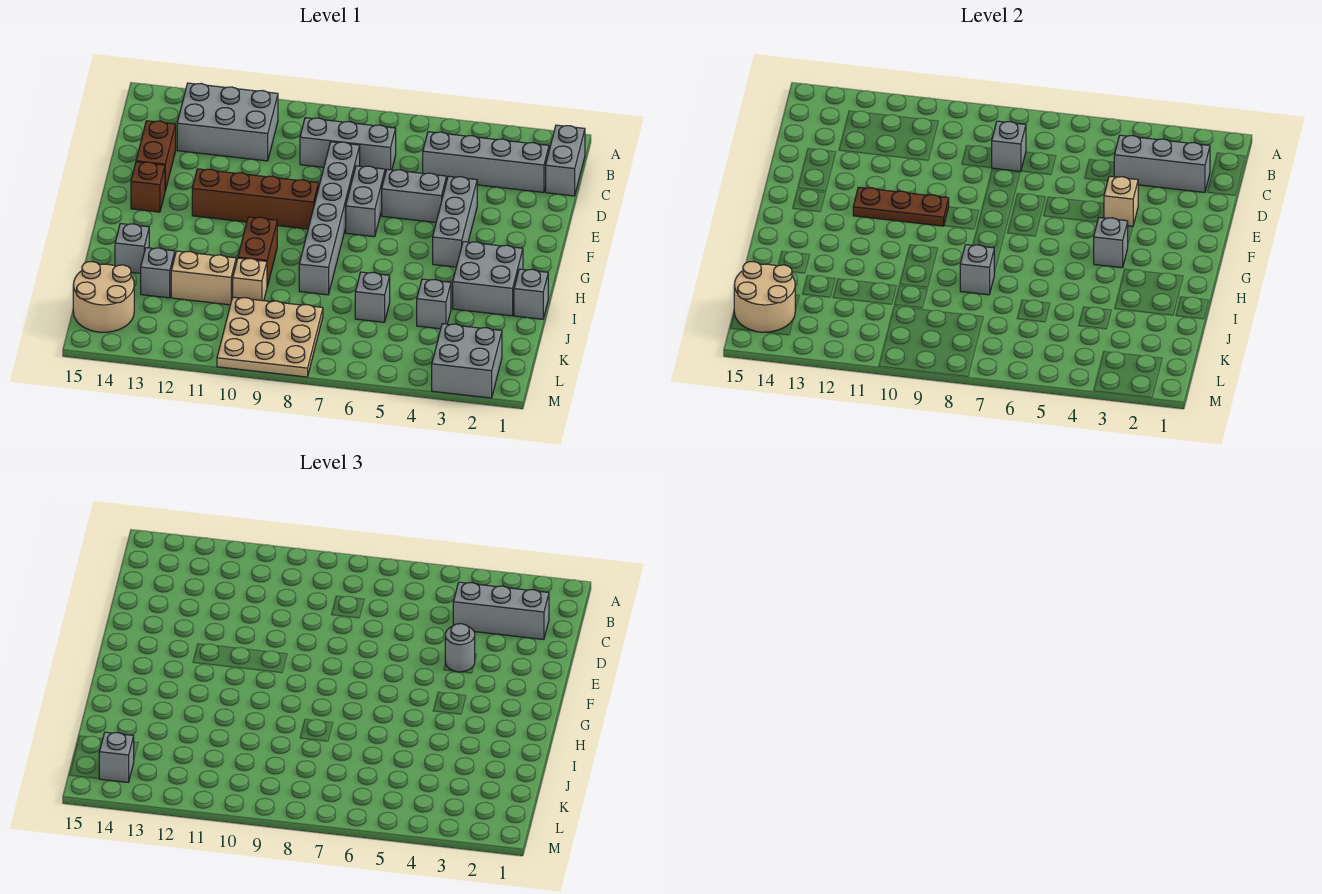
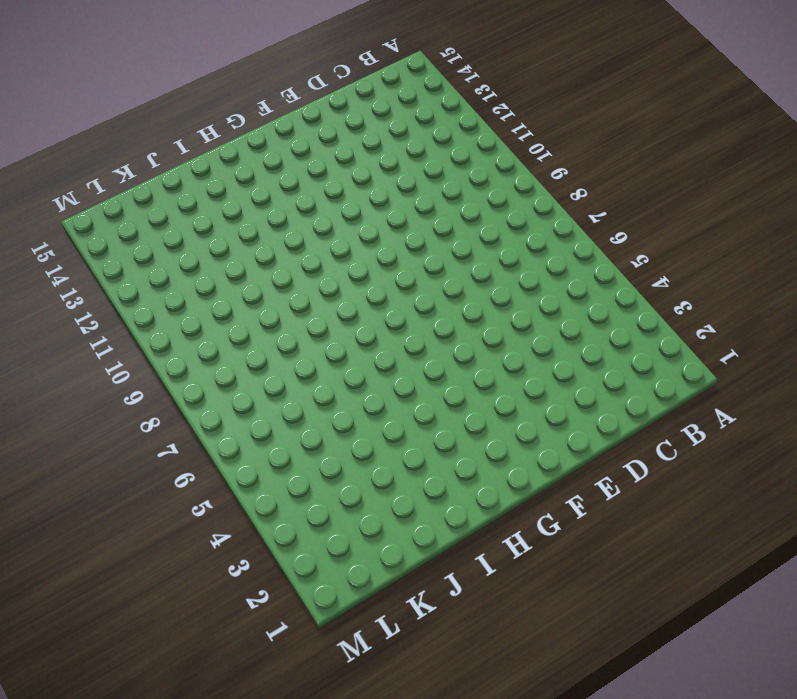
none -> grey 1x2 brick [546,125,585,196]
none -> grey 2x3 brick [177,83,278,161]
none -> grey 1x4 brick [423,132,549,192]
none -> grey 1x3 brick [300,118,396,174]

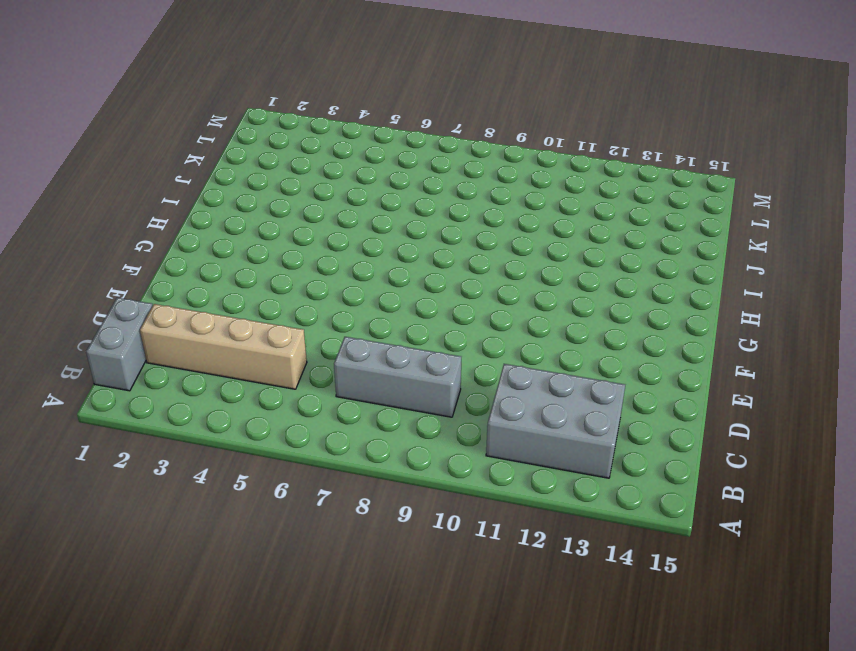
tan 1x4 brick [140,304,307,389] -> grey 1x4 brick [423,132,549,192]
none -> grey 1x6 brick [299,142,360,295]
none -> brown 1x2 brick [136,121,176,190]
none -> grey 1x3 brick [433,176,477,267]
none -> grey 1x2 brick [382,169,446,222]

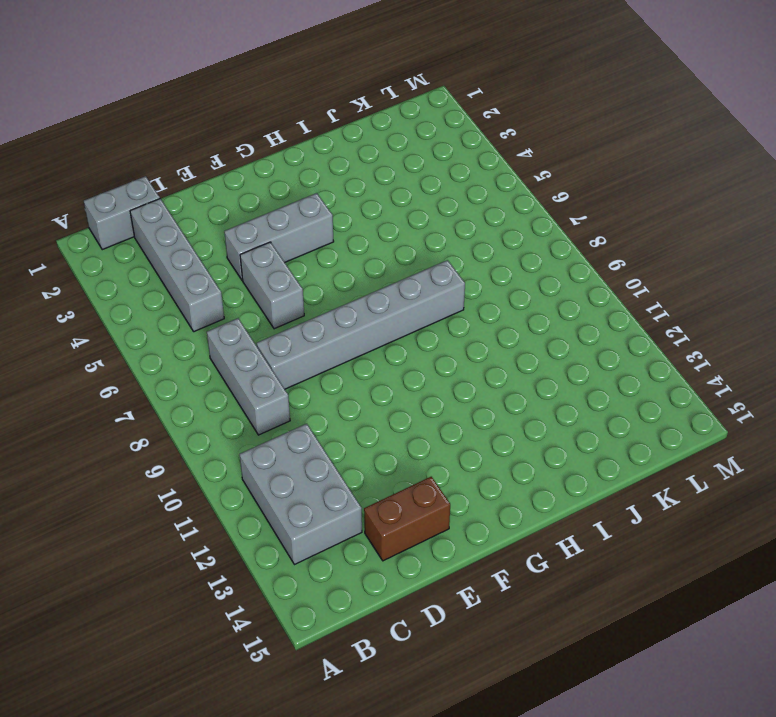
none -> grey 1x2 brick [346,166,385,237]
none -> brown 1x4 brick [192,169,318,229]
none -> brown 1x1 brick [131,162,165,212]
none -> grey 2x2 brick [453,242,523,316]

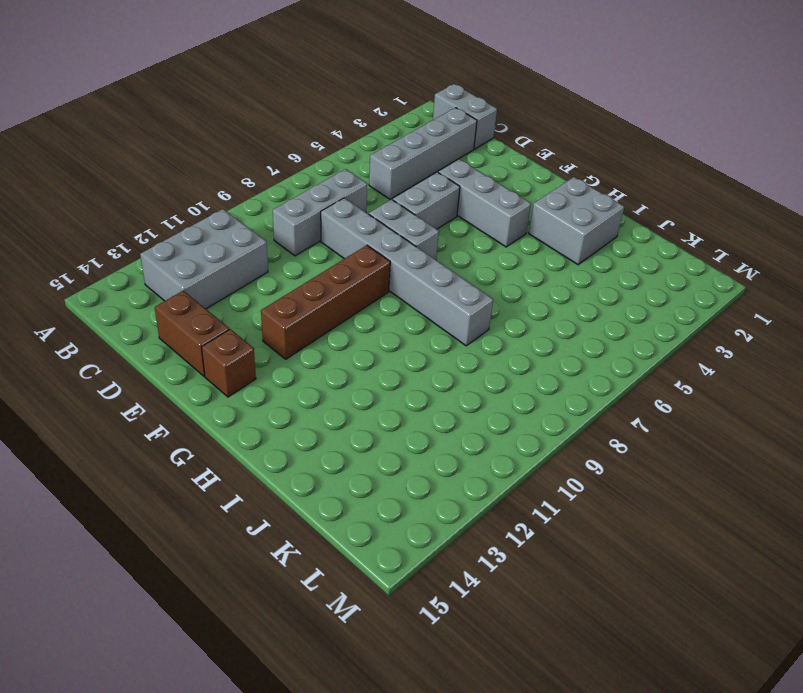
none -> brown 1x2 brick [238,217,277,286]
none -> grey 1x1 brick [514,269,548,319]
none -> grey 1x1 brick [115,224,149,273]
none -> grey 1x1 brick [417,279,451,329]

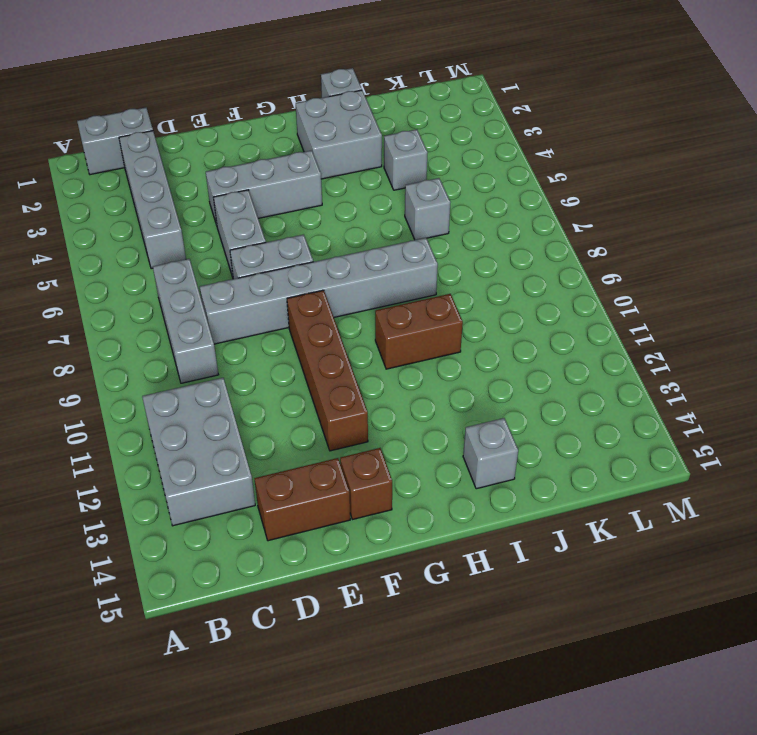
none -> tan 1x1 brick [233,258,267,301]
none -> tan 1x2 brick [171,251,236,305]
none -> grey 1x1 brick [141,248,175,298]
none -> tan 3x3 plate [217,297,323,377]

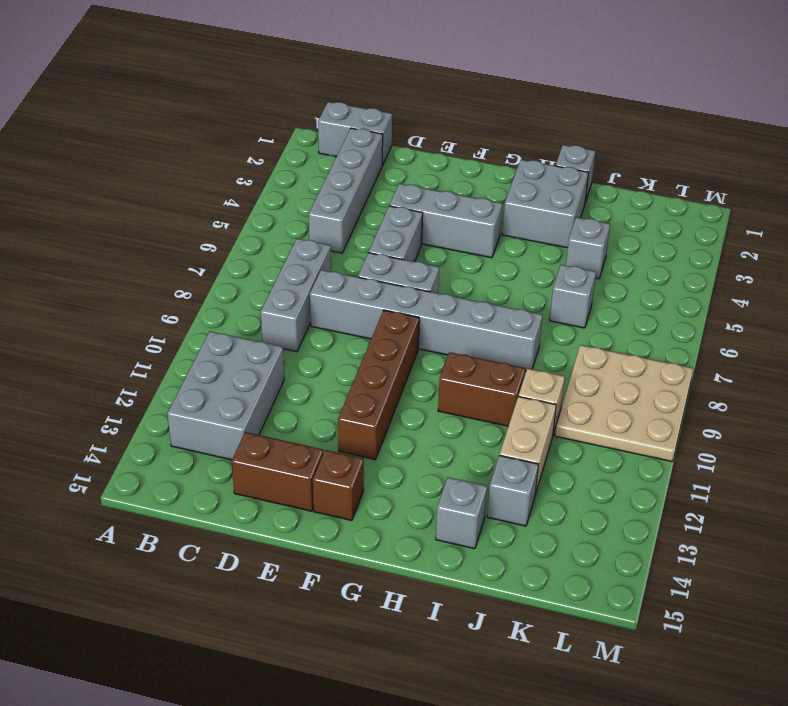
none -> tan 2x2 round brick [73,262,134,332]
none -> grey 2x2 brick [432,324,502,398]
none -> grey 1x3 brick [1114,135,1210,192]
none -> grey 1x1 brick [992,121,1026,171]

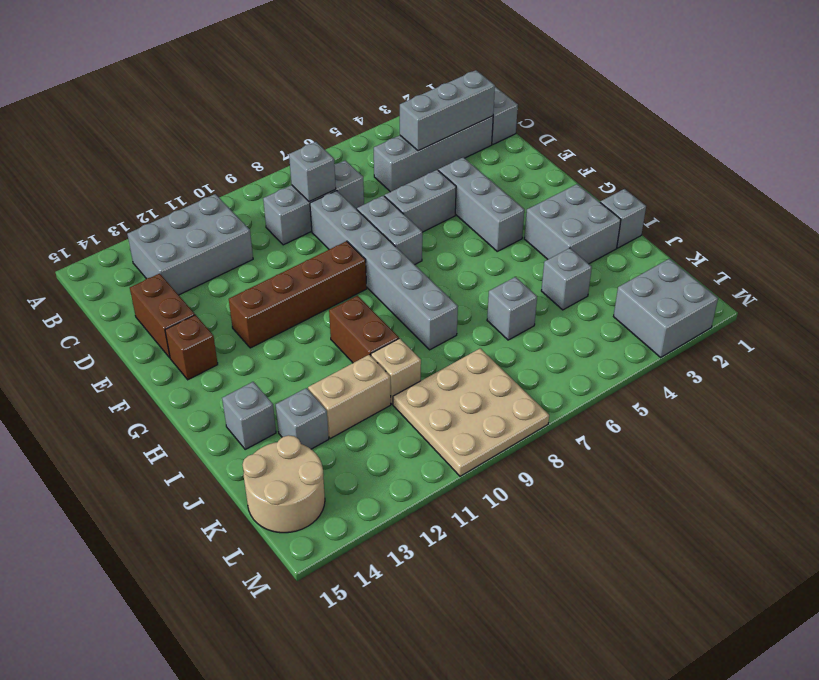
none -> tan 1x1 brick [1104,176,1138,226]
none -> brown 1x3 plate [853,187,949,226]
none -> grey 1x1 brick [1094,218,1128,268]
none -> grey 1x1 brick [960,245,994,295]

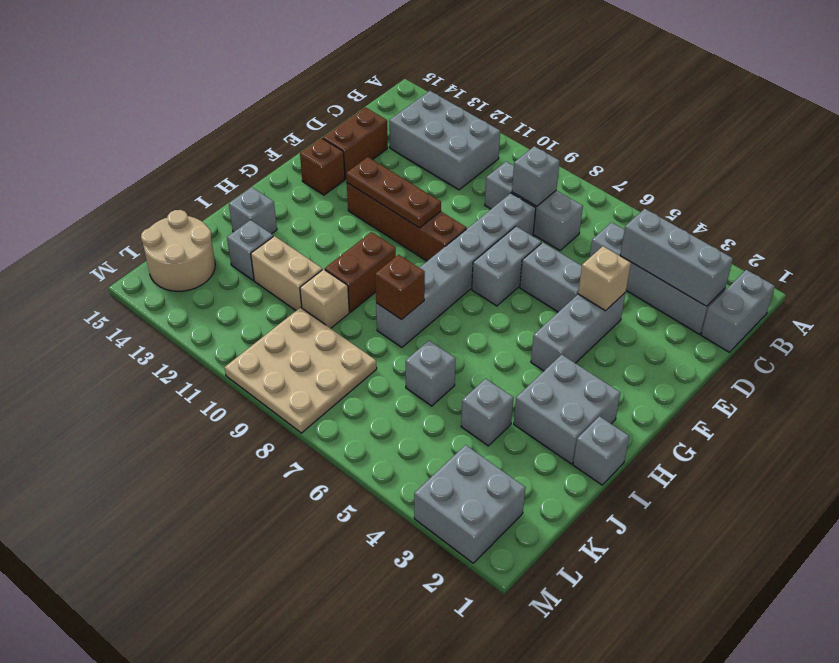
brown 1x1 brick [375,255,425,320] -> grey 1x1 brick [960,245,994,295]
none -> grey 1x1 brick [1094,218,1128,268]
none -> tan 2x2 round brick [734,262,795,332]
none -> grey 1x3 brick [453,582,549,639]
none -> grey 1x1 round brick [445,624,475,672]

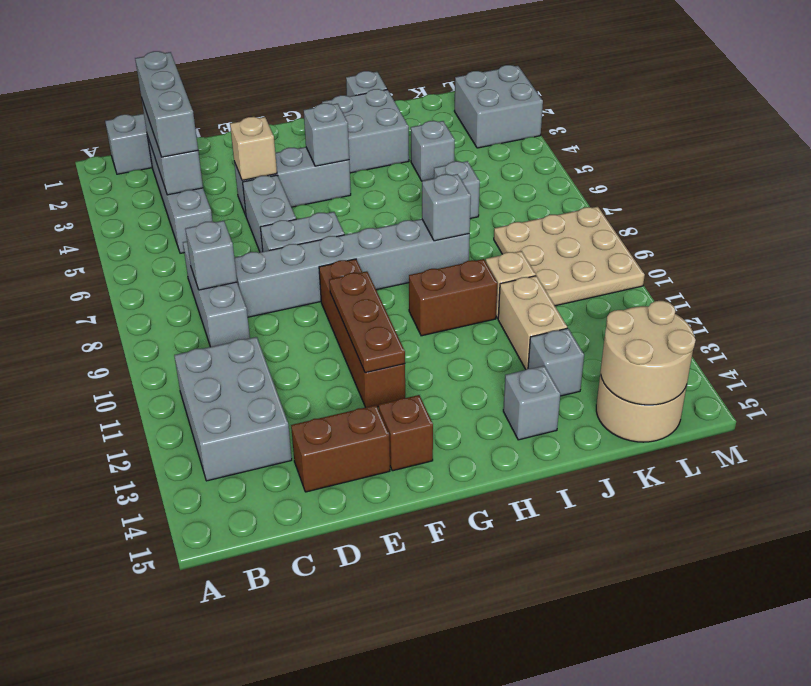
none -> grey 1x1 round brick [445,624,475,672]
none -> grey 1x1 brick [99,732,134,782]

